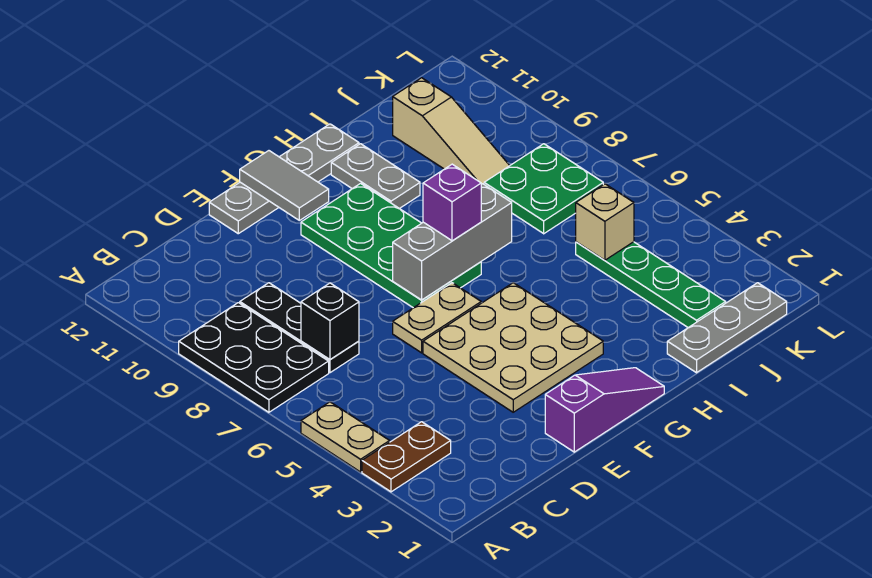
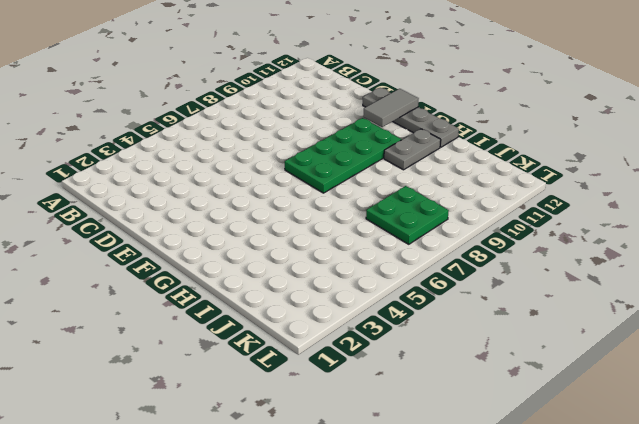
none -> brown 1x2 plate [362,422,451,492]
none -> tan 1x2 plate [301,402,390,472]
none -> black 2x3 plate [179,303,329,412]

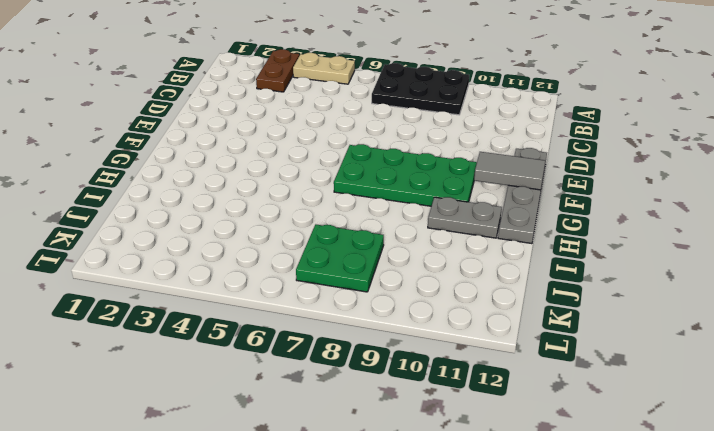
none -> black 1x3 plate [240,283,359,373]
none -> purple 1x3 slope [545,368,664,452]
none -> tan 3x3 plate [423,283,603,412]

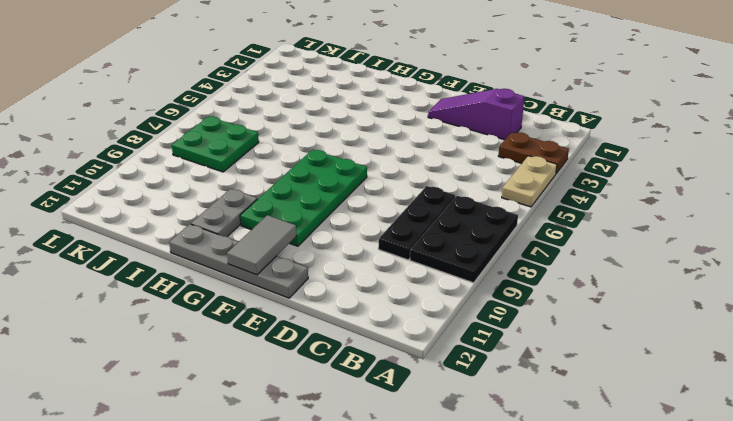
purple 1x3 slope [428,89,524,140] -> purple 1x3 slope moved to [545,368,664,452]
none -> tan 3x3 plate [423,283,603,412]
none -> tan 1x2 plate [393,283,481,353]
none -> grey 1x3 plate [667,283,787,373]

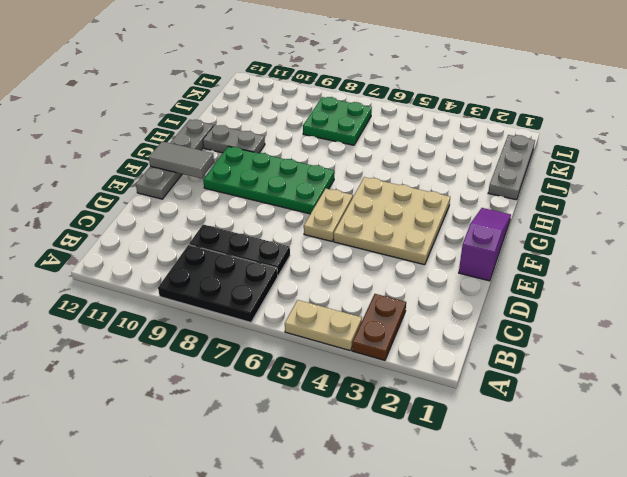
none -> green 1x4 plate [576,242,726,328]
none -> tan 1x3 slope [393,78,510,184]
none -> black 1x1 brick [301,283,359,360]

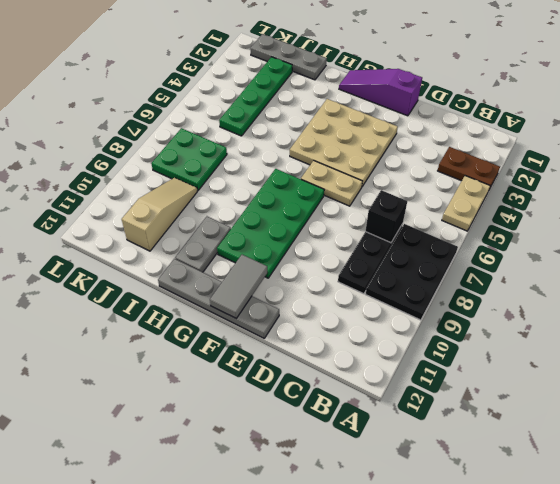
none -> grey 1x3 brick [393,184,512,300]
none -> tan 1x1 brick [576,184,634,260]
none -> purple 1x1 brick [423,164,481,241]

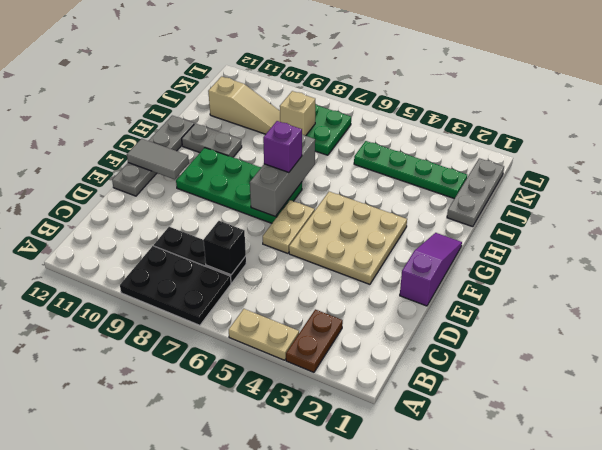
tan 1x1 brick [280,91,315,136] -> tan 1x1 brick moved to [576,184,634,260]

